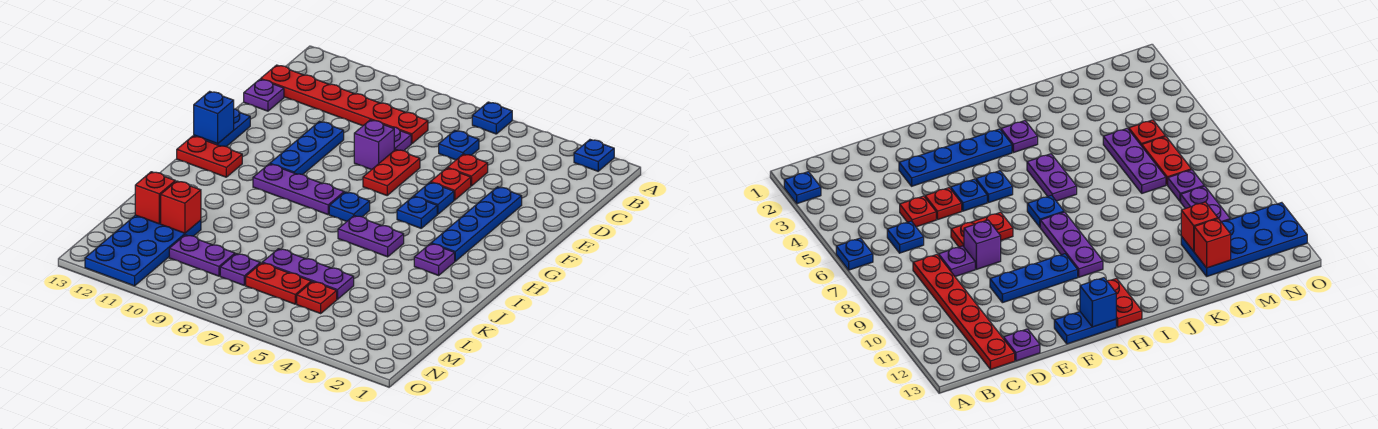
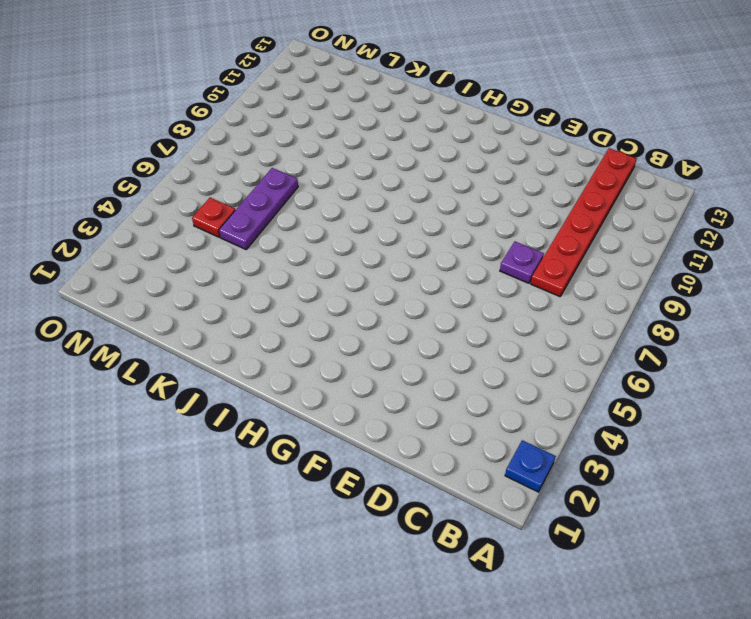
none -> blue 1x1 plate [472,102,512,134]
none -> blue 1x1 plate [439,130,479,160]
none -> red 1x1 plate [448,154,488,186]

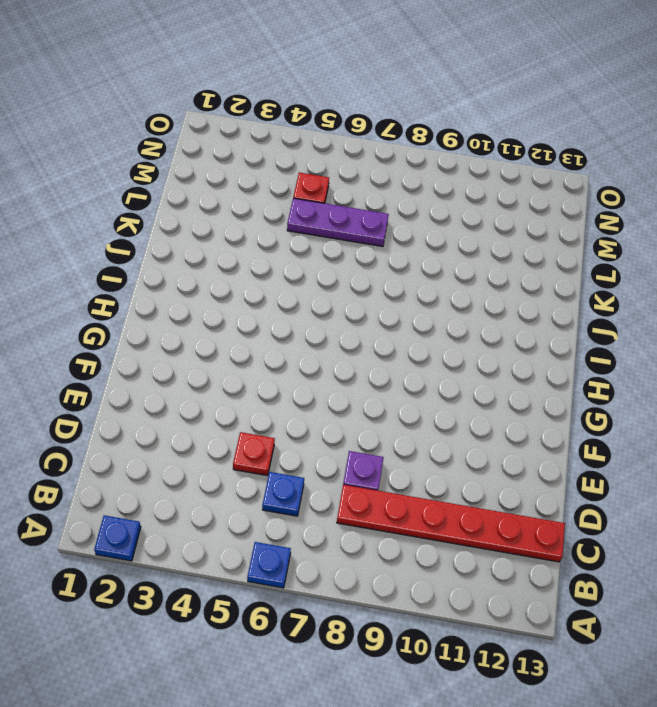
none -> purple 1x1 plate [244,79,284,111]
none -> blue 1x4 plate [431,187,522,261]
none -> red 1x1 plate [431,168,471,200]

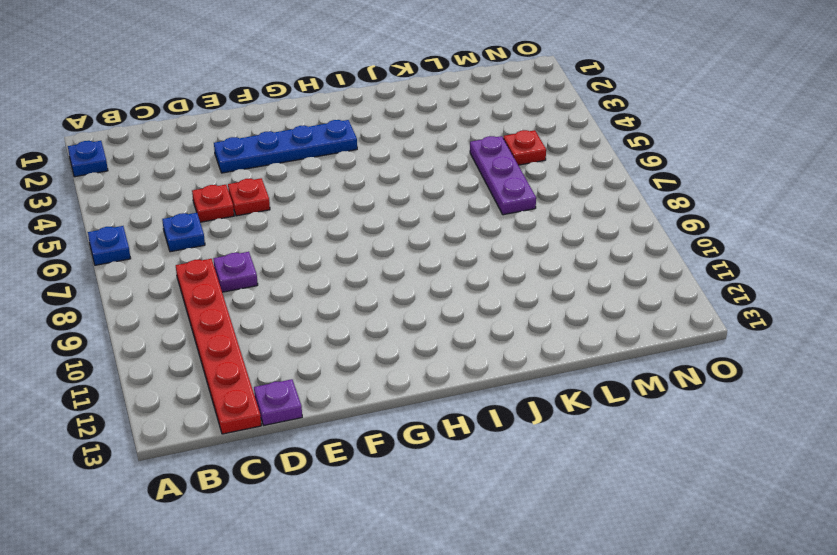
none -> red 1x2 plate [363,149,420,195]
none -> purple 1x1 brick [354,120,394,170]
none -> blue 1x3 plate [270,122,344,175]

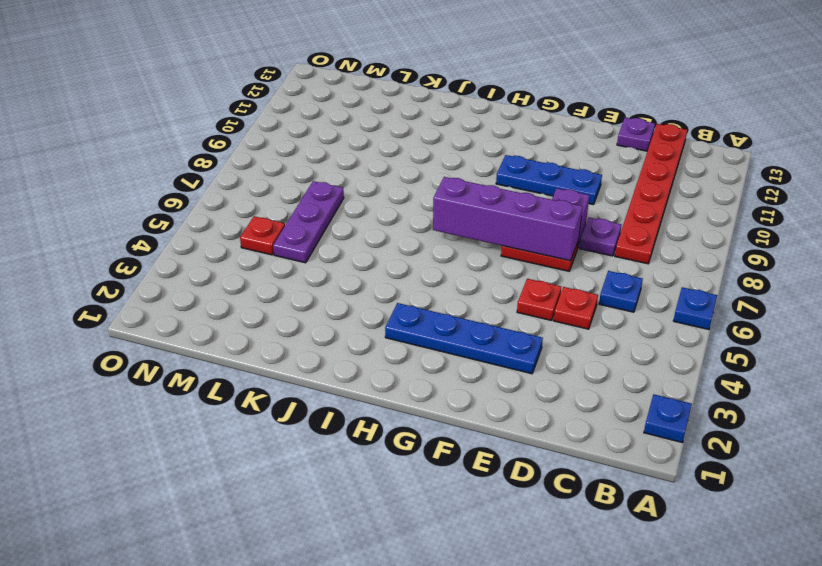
purple 1x4 brick [433,177,583,261] -> none
none -> blue 1x1 plate [414,182,454,214]
none -> blue 1x2 plate [194,109,250,147]
none -> blue 1x1 plate [397,197,437,228]

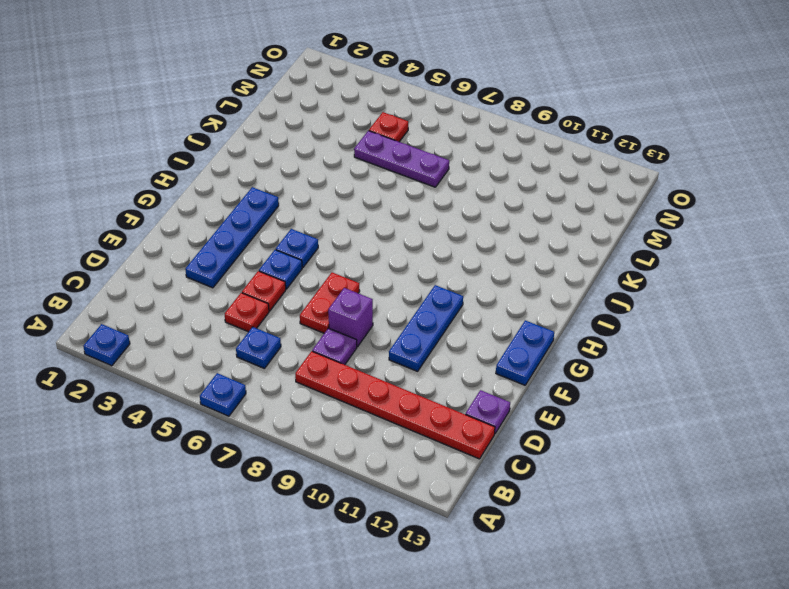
none -> blue 1x1 plate [329,192,370,221]
none -> purple 1x3 plate [253,164,344,215]
none -> red 1x2 plate [177,136,242,177]

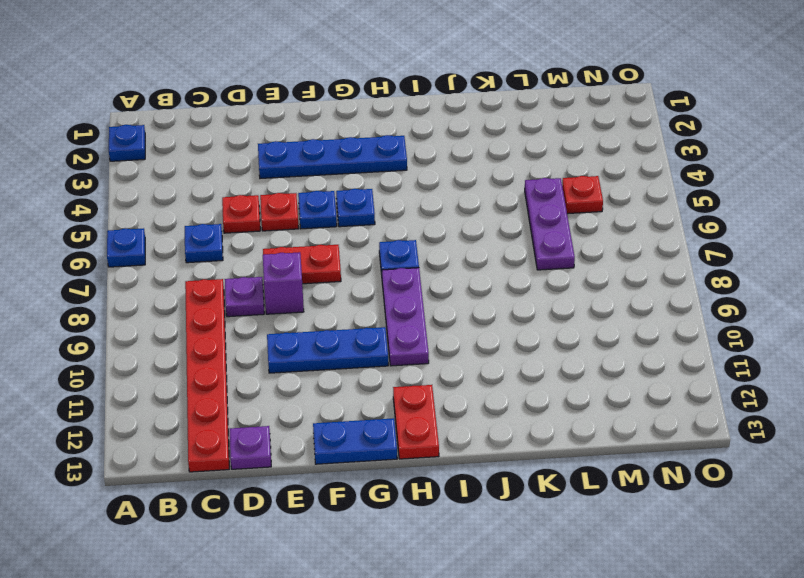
none -> purple 1x1 plate [414,244,455,275]
none -> purple 1x2 plate [338,216,404,257]
none -> blue 2x4 plate [85,215,201,286]

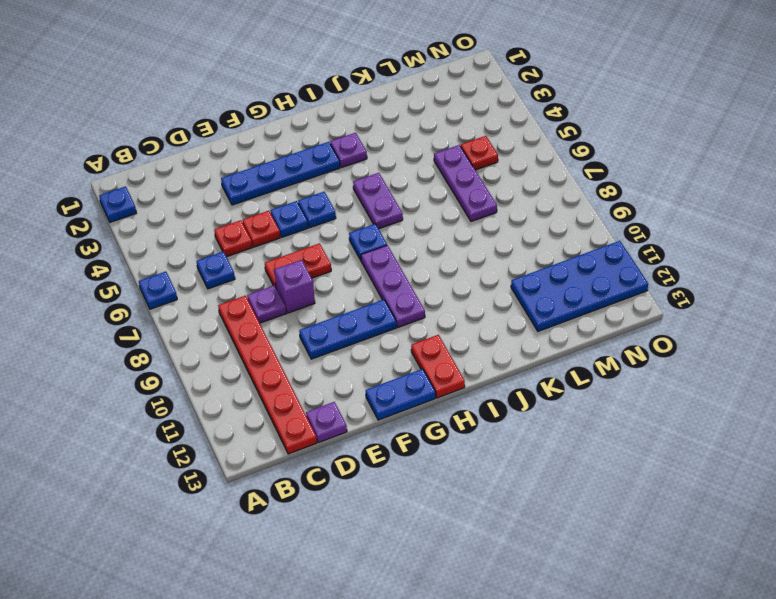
none -> red 1x2 plate [246,263,311,304]
none -> purple 1x1 plate [220,254,260,285]
none -> purple 1x2 plate [169,235,235,276]

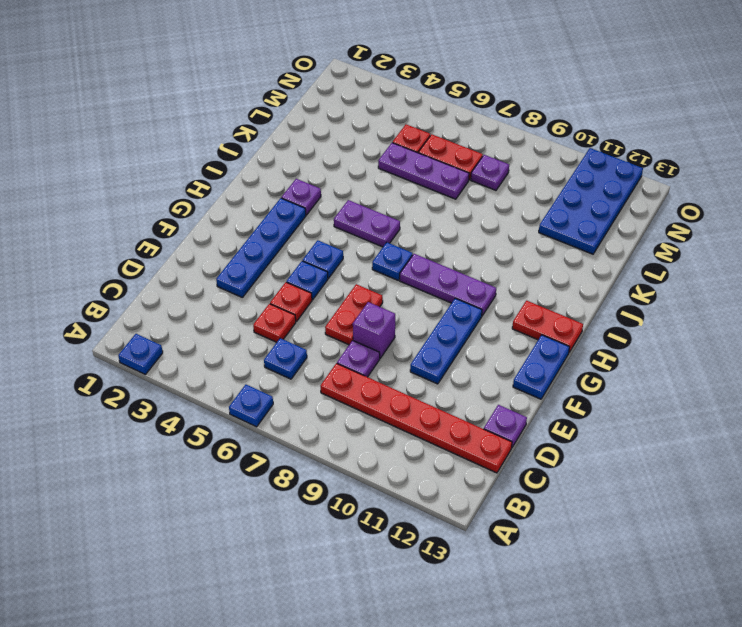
none -> purple 1x2 plate [169,235,235,276]
none -> blue 1x1 brick [194,91,234,144]
none -> red 1x1 brick [161,181,201,233]

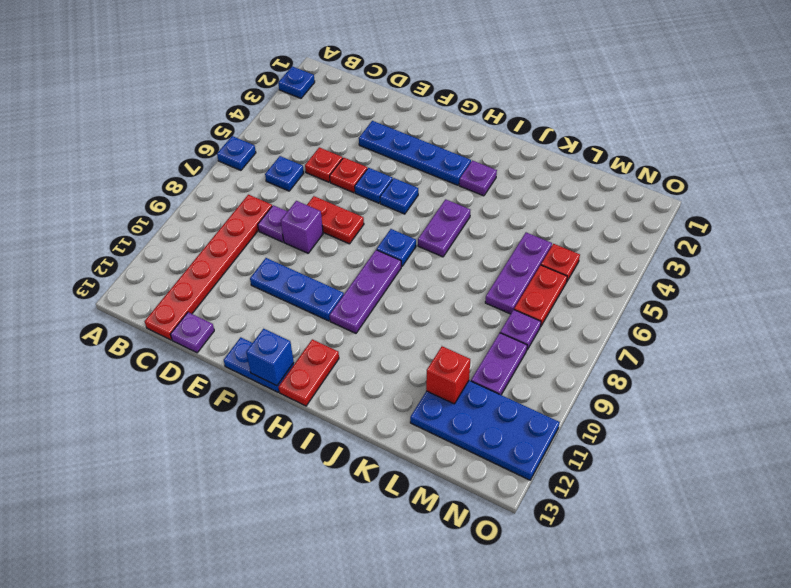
none -> red 1x1 brick [135,172,175,224]

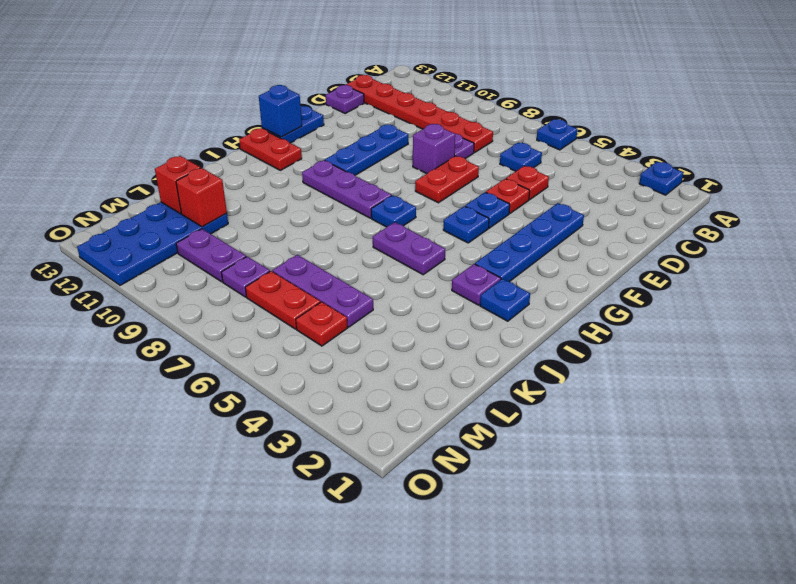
blue 1x1 plate [480,279,530,321] -> none

